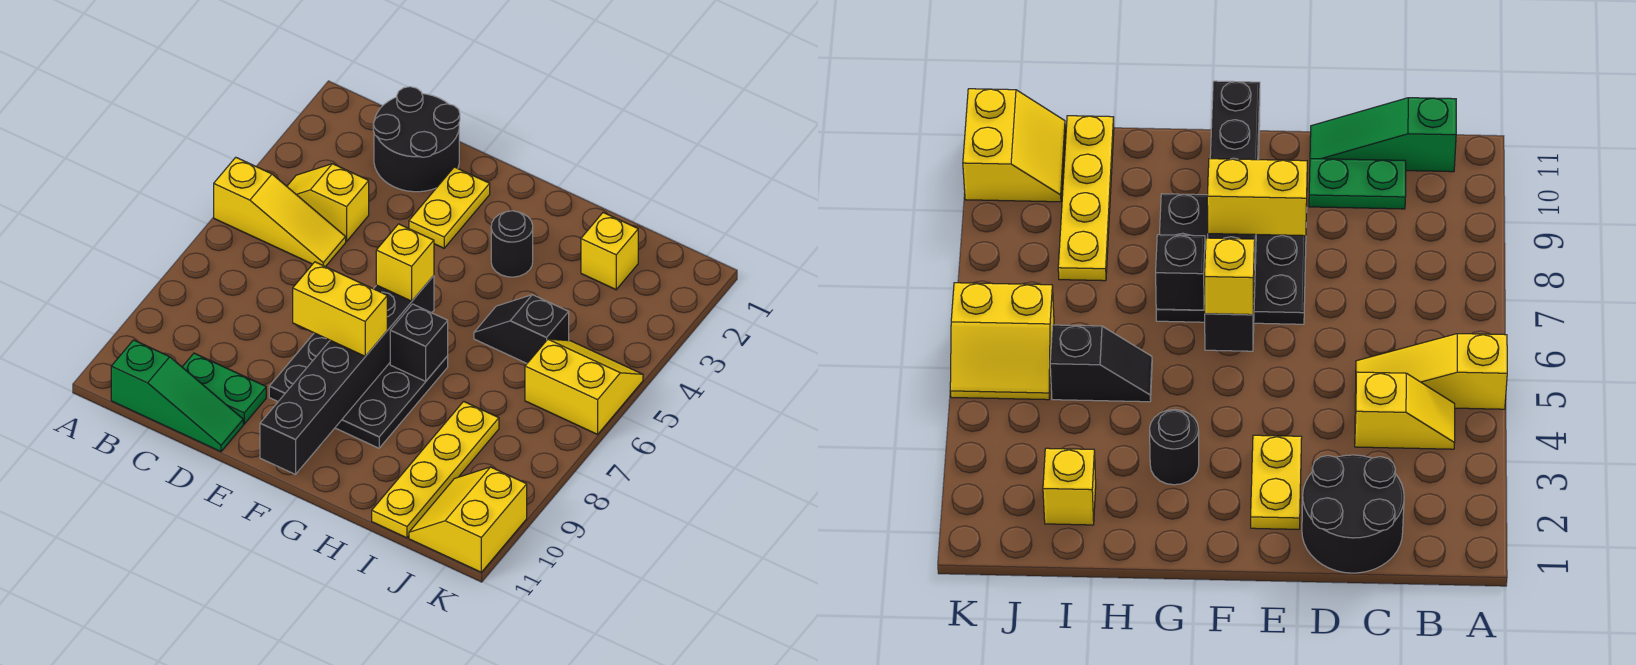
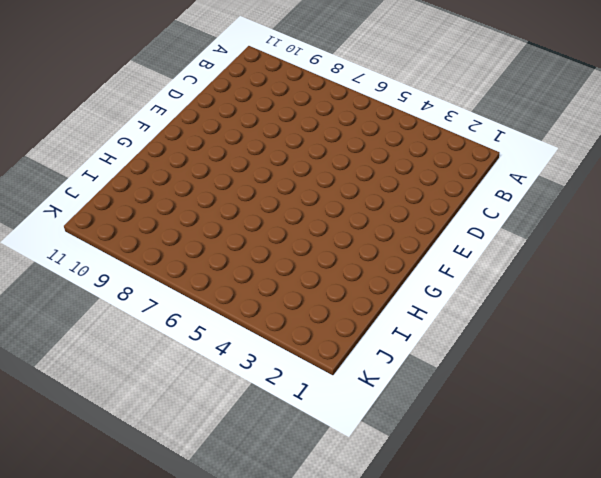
none -> yellow 1x3 slope [214,157,346,267]
none -> yellow 1x2 slope [287,164,369,241]
none -> green 1x3 slope [111,340,243,452]

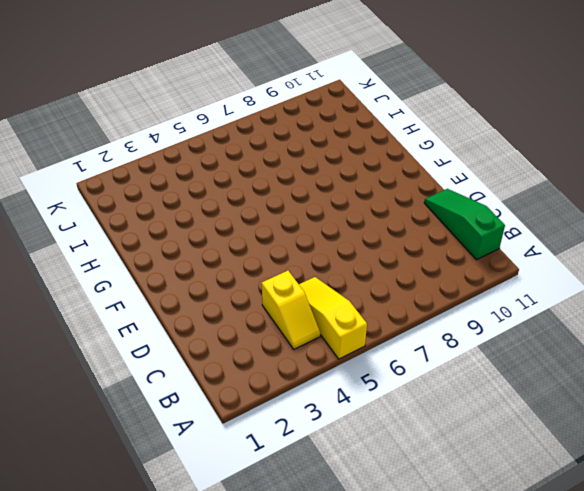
none -> black 2x2 round brick [373,87,460,192]
none -> green 1x2 plate [182,353,266,424]
none -> yellow 1x2 plate [409,167,490,248]

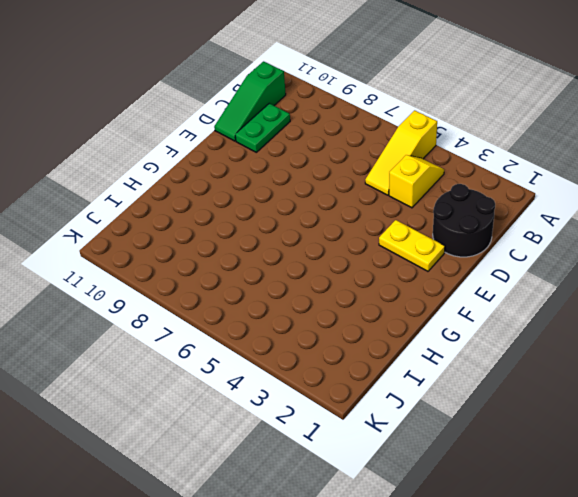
none -> black 3x3 plate [269,333,448,448]
none -> black 1x1 round brick [491,211,533,277]
none -> black 1x2 slope [474,295,569,363]

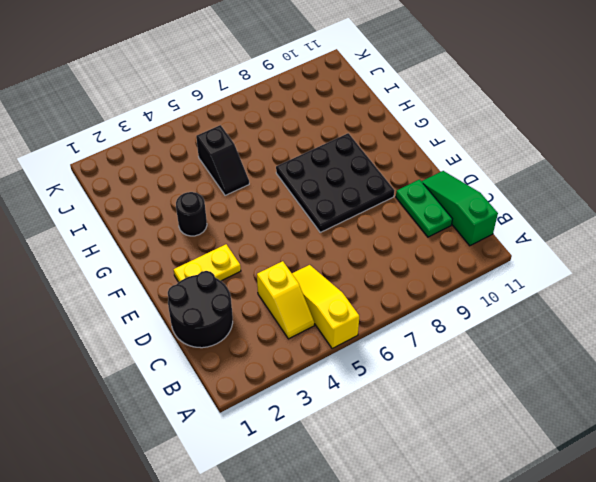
none -> yellow 1x1 brick [581,213,638,290]
none -> yellow 1x4 plate [372,401,499,538]
none -> yellow 2x2 slope [525,339,643,434]

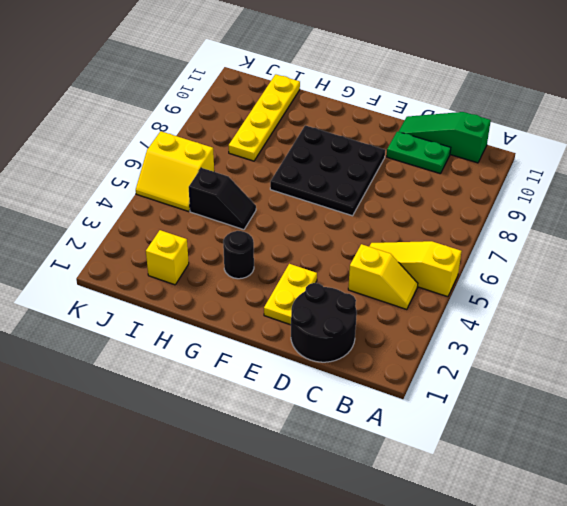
none -> yellow 2x2 slope [409,467,527,572]
none -> black 1x6 brick [260,276,434,474]
none -> black 1x1 brick [390,304,448,381]

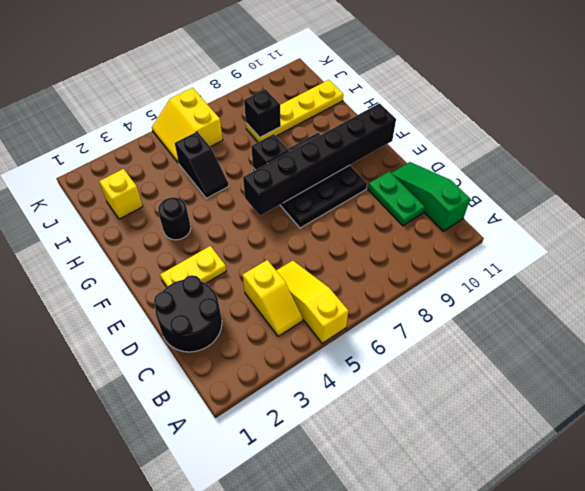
black 1x1 brick [244,89,281,137] -> none
none -> yellow 2x2 slope [409,467,527,572]
none -> yellow 1x2 brick [293,262,387,356]
none -> yellow 1x1 brick [376,224,434,301]

